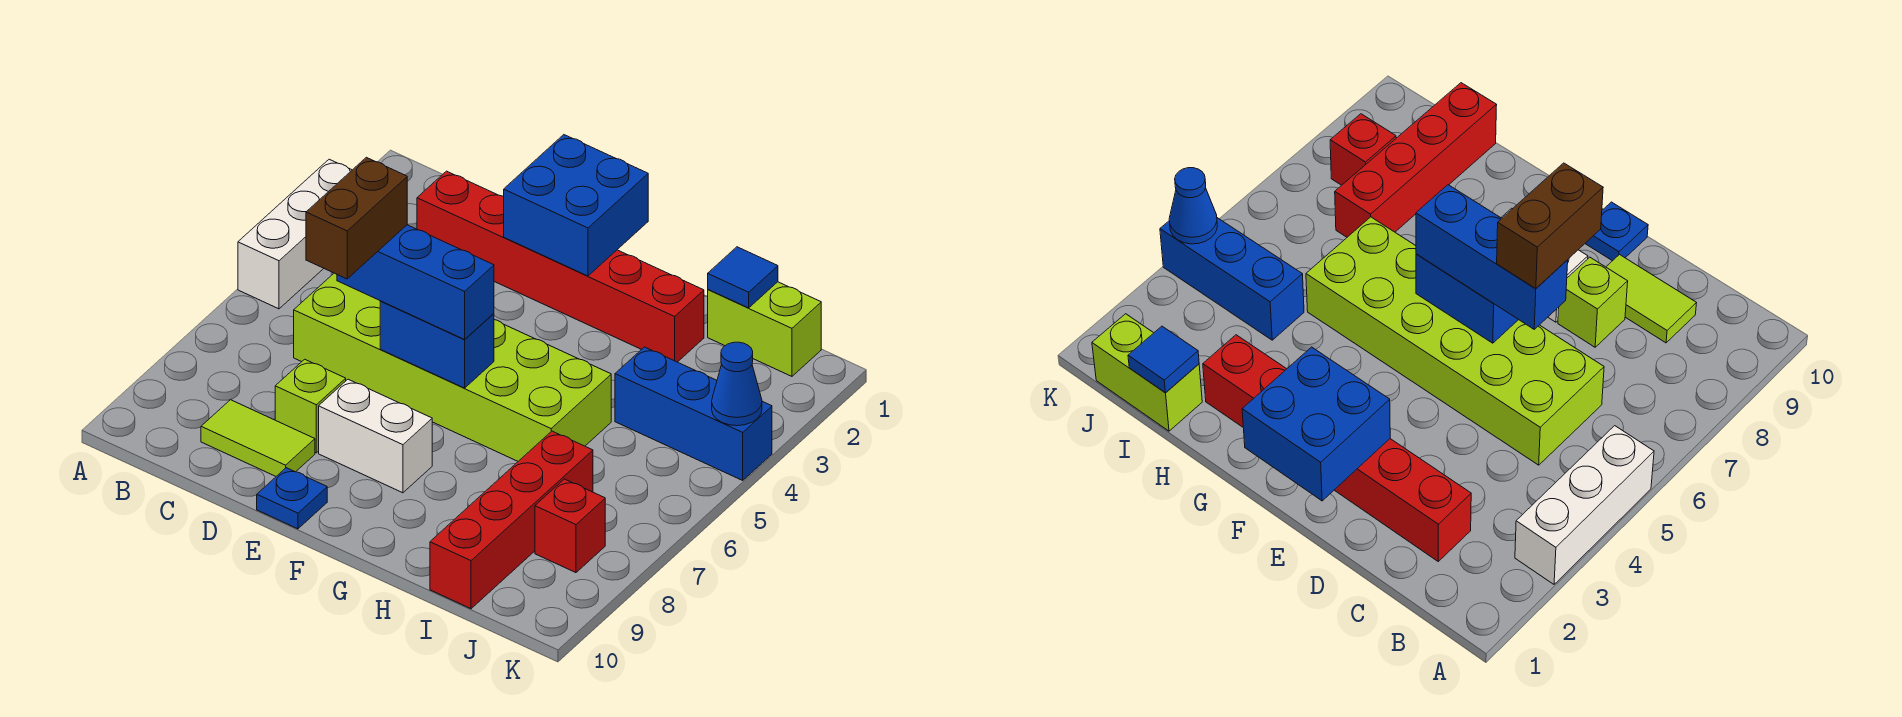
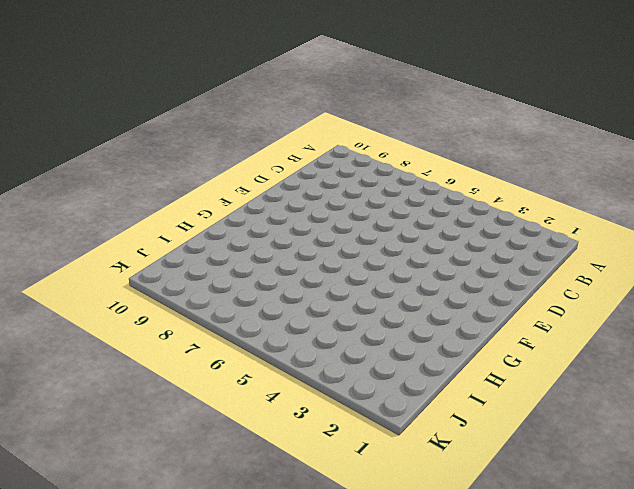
none -> white 1x3 brick [238,159,352,309]
none -> red 1x6 brick [417,171,704,362]
none -> lime 2x6 brick [294,273,611,461]

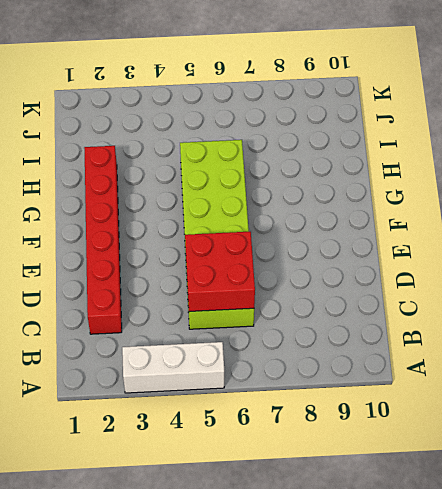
red 2x2 brick [185,232,255,311] -> none
none -> lime 1x2 tile [201,400,315,476]
none -> lime 1x1 brick [275,359,346,453]
none -> white 1x2 brick [319,379,432,493]

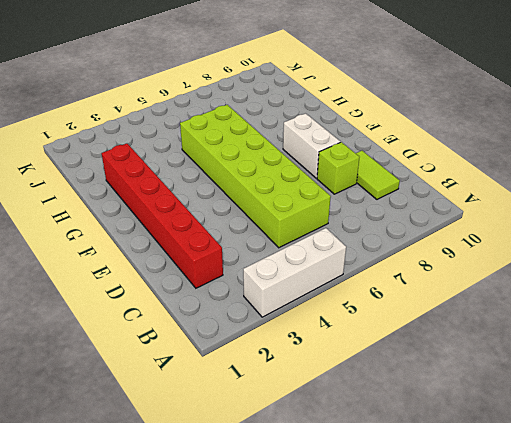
none -> blue 1x1 plate [257,468,327,529]
none -> lime 1x2 brick [708,282,821,376]
none -> blue 1x3 brick [615,347,772,480]

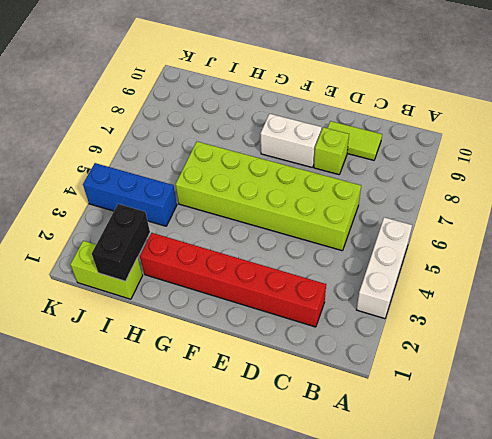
black 1x2 brick [92,204,150,281] -> blue 1x1 tile [708,247,778,308]
none -> blue 1x1 plate [257,468,327,529]
none -> red 1x4 brick [430,431,593,609]
none -> red 1x1 brick [535,479,605,573]

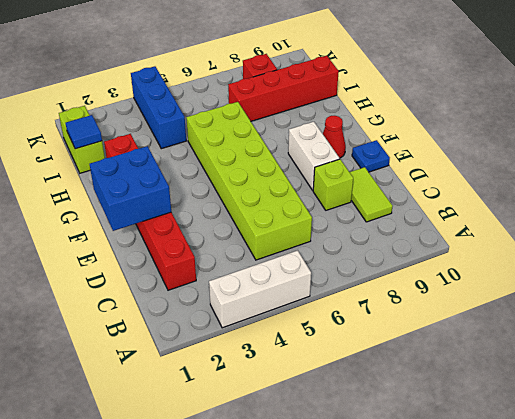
red 1x1 cone [323,116,346,158] -> none
none -> blue 1x2 brick [380,301,494,388]
none -> blue 1x1 cone [712,342,762,426]
none -> blue 1x3 brick [337,225,494,339]

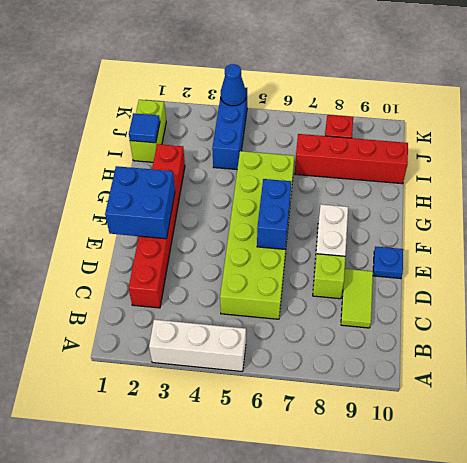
none -> blue 1x3 brick [337,225,494,339]
none -> brown 1x2 brick [306,157,407,279]

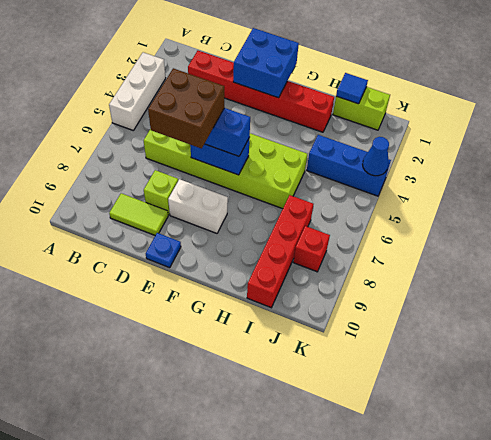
brown 2x2 brick [148,68,224,149] -> brown 1x2 brick [306,157,407,279]

